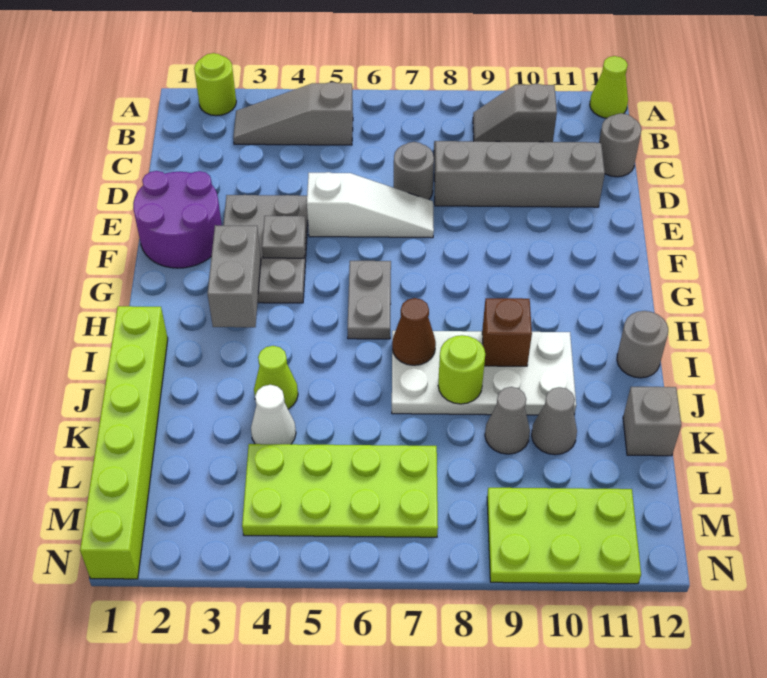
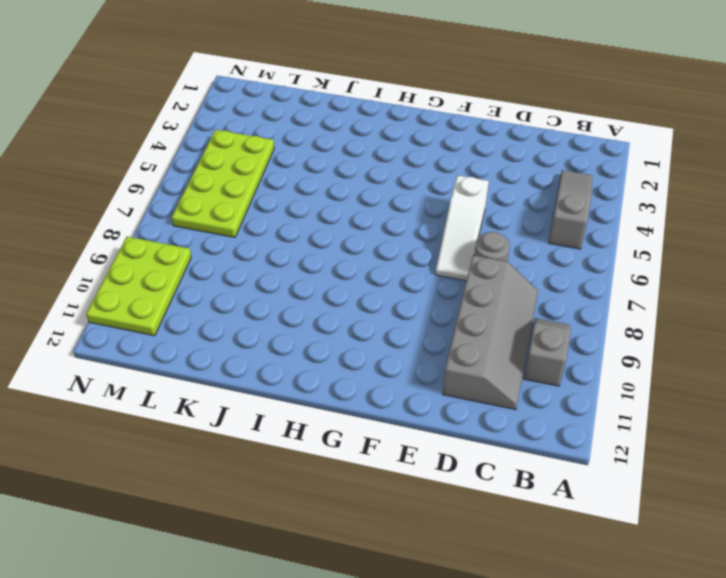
none -> lime 1x1 round brick [194,53,236,116]
none -> lime 1x1 cone [590,56,628,118]
none -> grey 1x1 round brick [599,113,641,177]

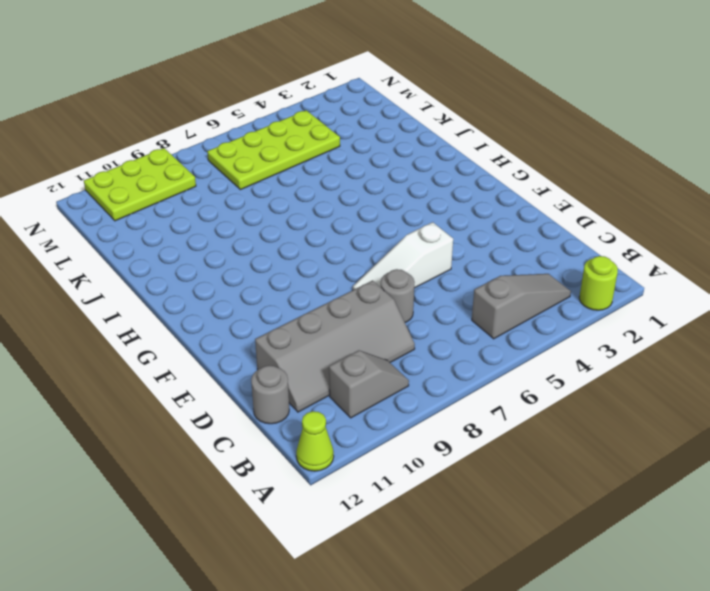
none -> purple 2x2 round brick [133,171,222,268]
none -> grey 2x3 plate [223,195,308,303]
none -> grey 1x2 plate [347,261,391,339]

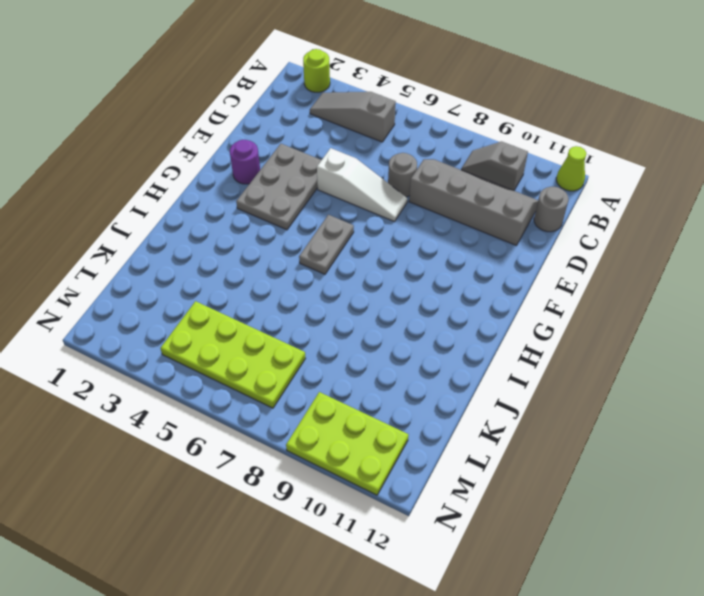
purple 1x1 round brick [230,140,260,184] -> purple 2x2 round brick [133,171,222,268]
none -> lime 1x6 brick [80,306,168,579]
none -> white 2x4 plate [392,331,576,415]
none -> grey 1x1 round brick [617,311,668,378]

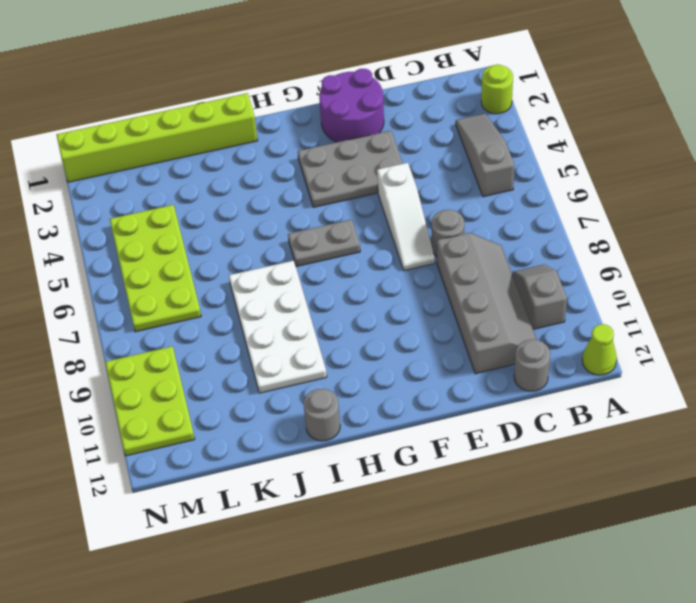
none -> lime 1x1 cone [254,346,298,409]
none -> white 1x1 cone [251,385,296,444]
none -> grey 1x1 cone [485,387,530,454]

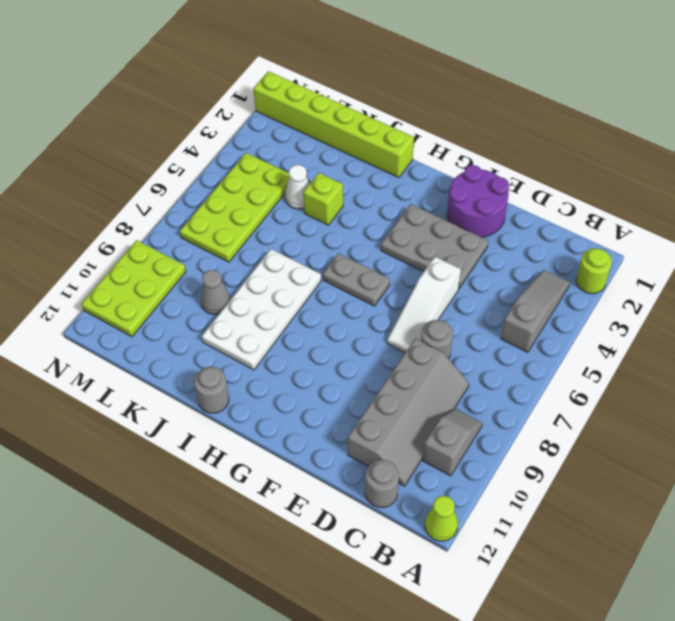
lime 1x1 brick [303,173,343,225] -> lime 1x1 cone [254,346,298,409]
none -> grey 1x1 cone [532,387,577,455]
none -> grey 1x1 brick [623,387,681,456]
none -> grey 1x1 plate [262,216,306,258]

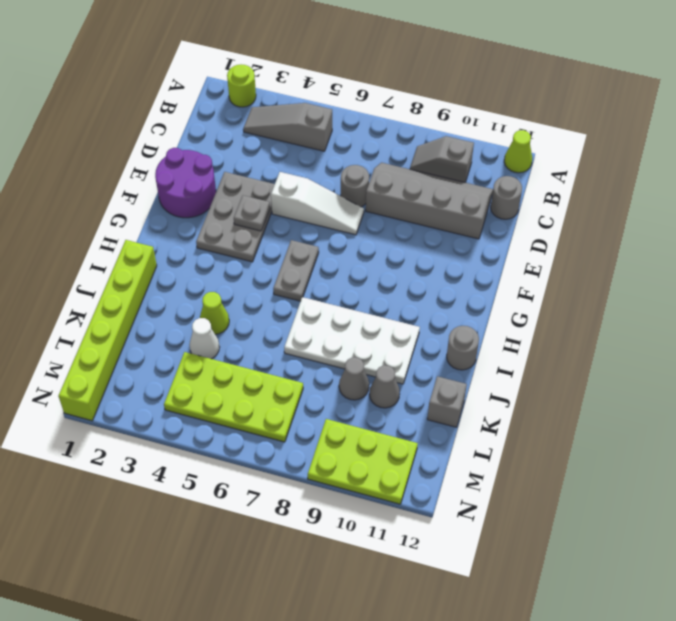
none -> grey 1x2 brick [208,225,261,327]
none -> brown 1x1 cone [392,298,436,365]
none -> brown 1x1 brick [482,298,532,366]

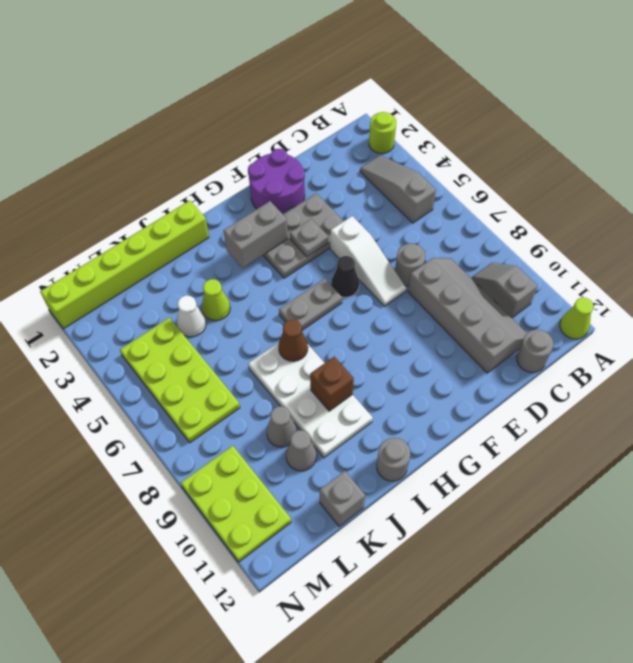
black 1x1 cone [331,256,359,297] -> none
none -> lime 1x1 round brick [438,335,485,404]

